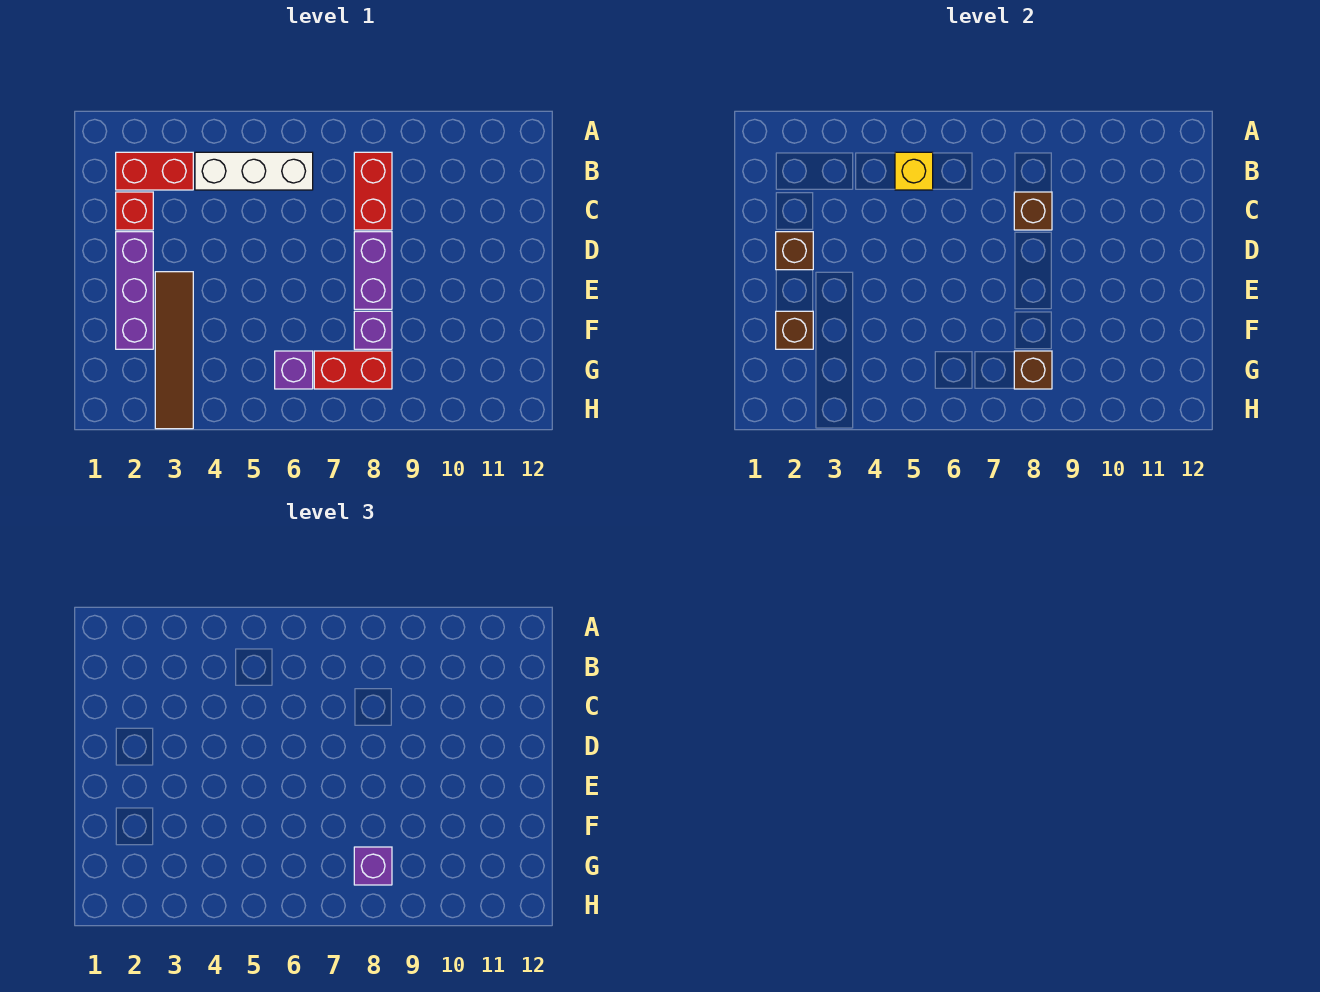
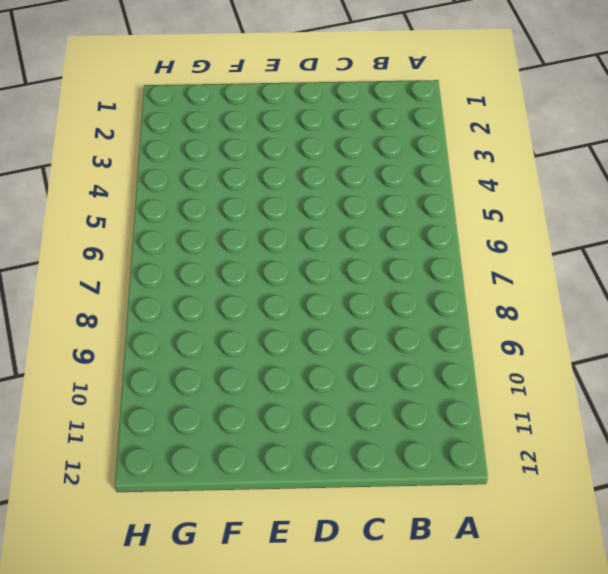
none -> red 1x2 brick [116,152,193,190]
none -> white 1x3 brick [195,152,313,190]
none -> red 1x2 brick [354,152,392,230]

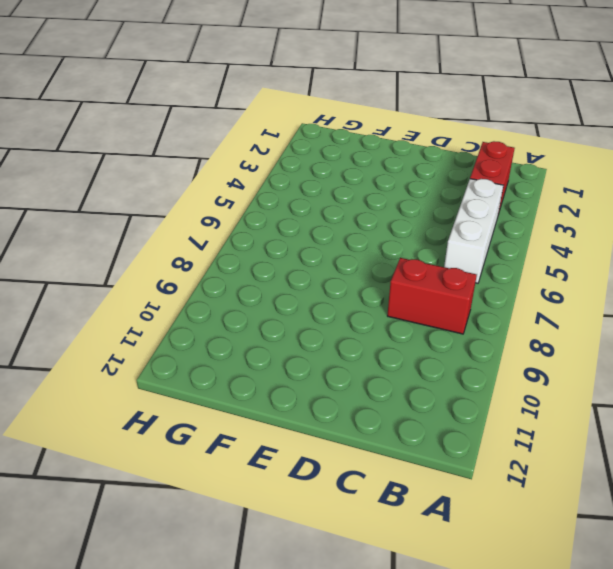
none -> red 1x1 brick [116,192,153,230]
none -> purple 1x3 brick [116,232,153,349]
none -> purple 1x2 brick [354,232,392,309]

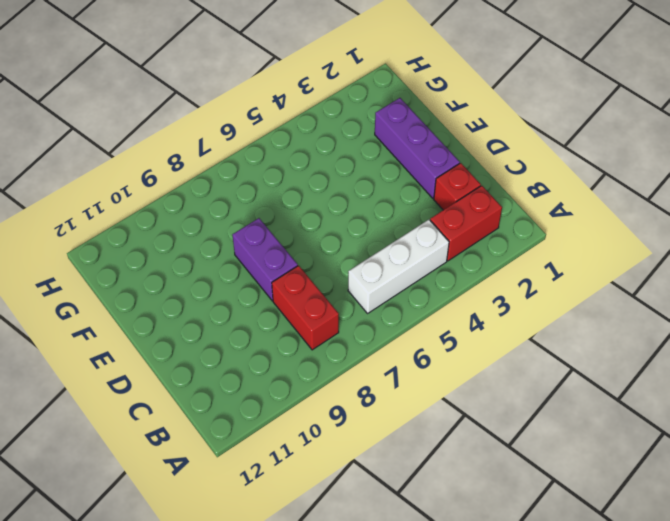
none -> brown 1x4 tile [155,272,193,429]
none -> purple 1x1 brick [354,311,392,349]
none -> purple 1x1 brick [275,351,313,389]

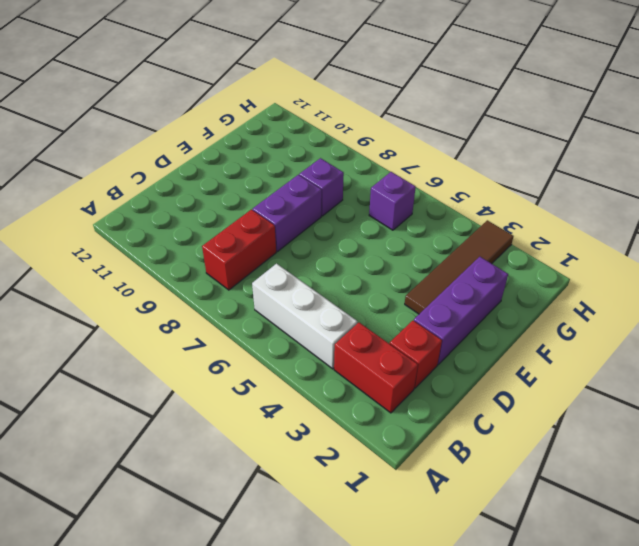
none -> red 1x2 brick [314,351,392,389]
none -> yellow 1x1 brick [895,152,933,190]
none -> brown 1x1 brick [1014,192,1052,230]

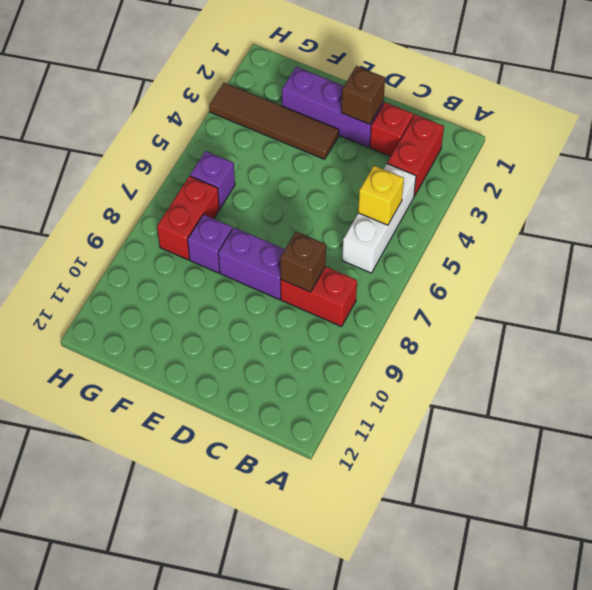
none -> brown 1x1 brick [776,311,813,349]
none -> brown 1x1 brick [1014,351,1052,389]
none -> purple 1x1 brick [354,847,392,885]

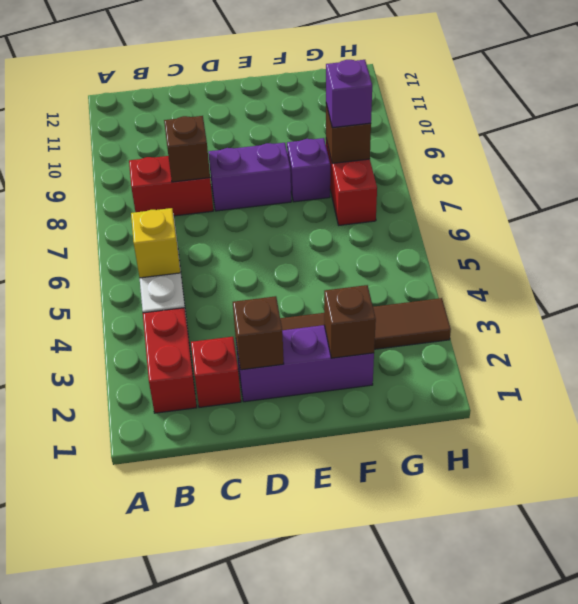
none -> purple 1x1 brick [275,351,313,389]

